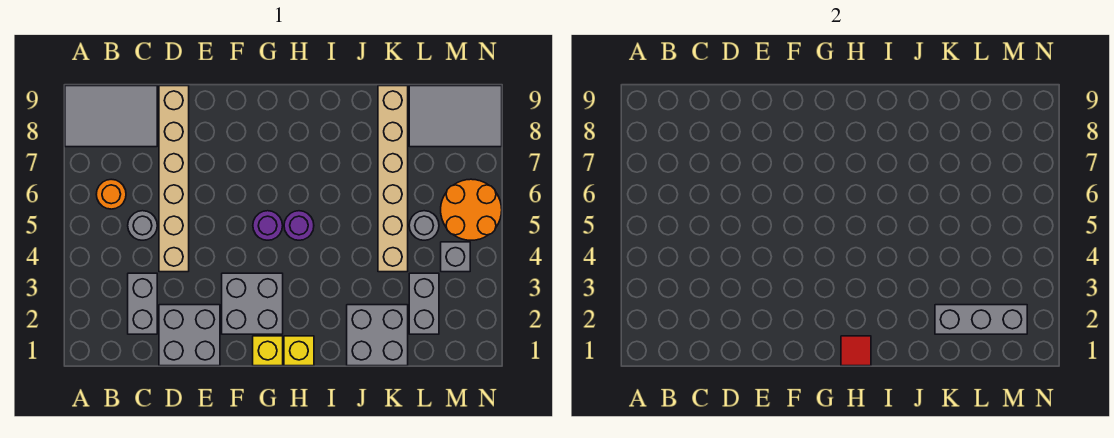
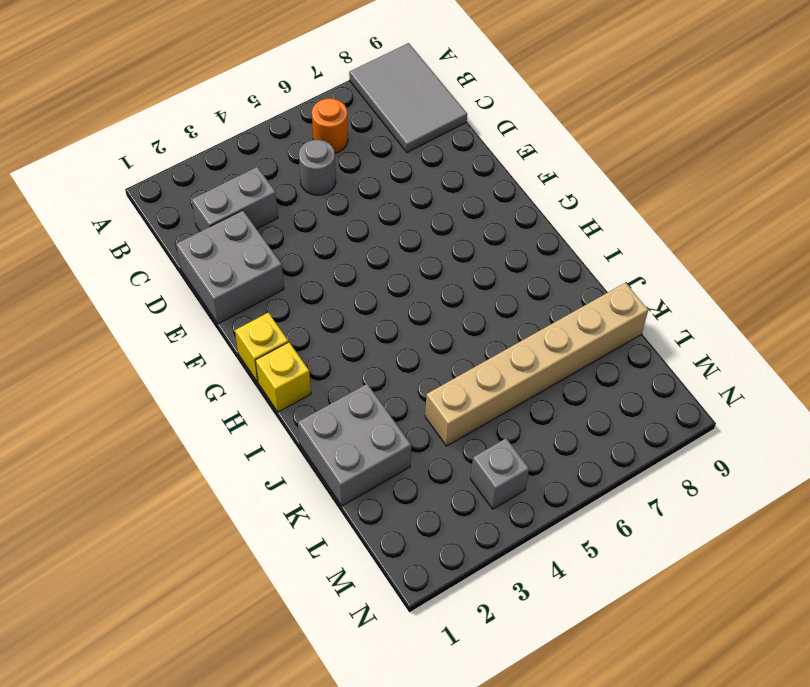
none -> tan 1x6 brick [159,86,189,272]
none -> grey 2x2 brick [222,273,283,334]
none -> purple 1x1 round brick [253,211,283,240]

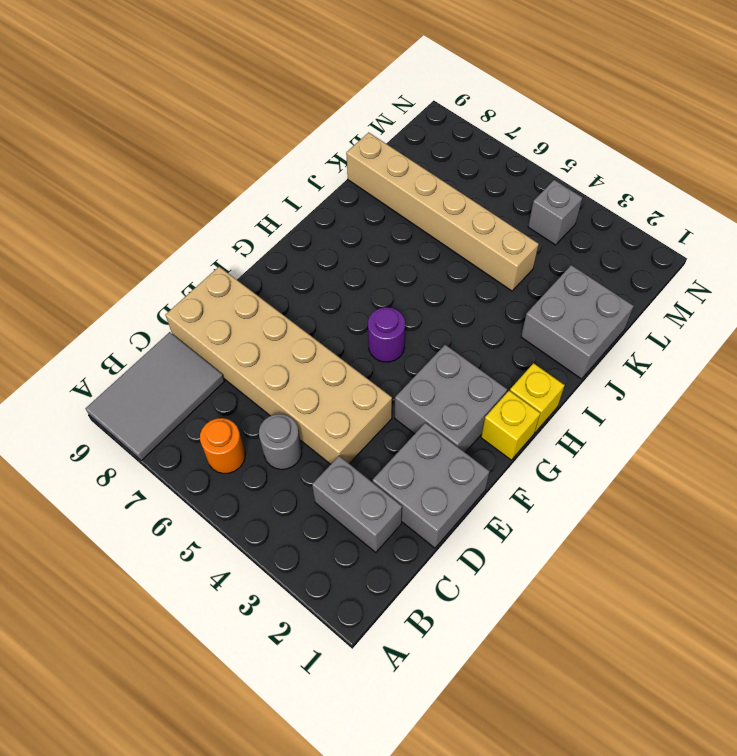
tan 2x6 brick [165,267,392,464] -> tan 1x6 brick [159,86,189,272]
none -> purple 1x1 round brick [284,211,314,240]
none -> grey 1x2 brick [409,273,439,334]
none -> grey 1x1 round brick [409,211,439,240]

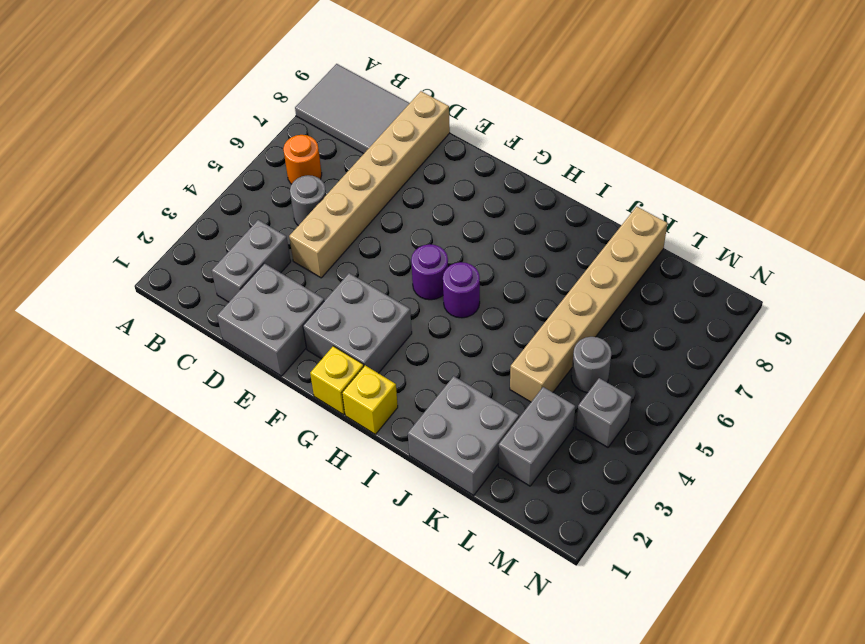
none -> grey 2x3 tile [409,86,502,147]
none -> orange 2x2 round brick [441,179,502,240]
none -> red 1x1 tile [841,336,871,366]

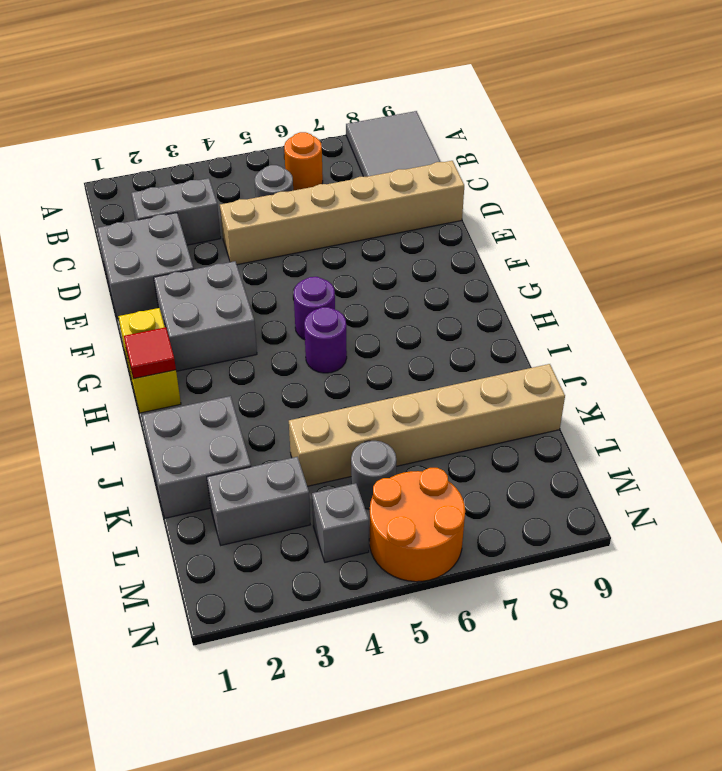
none -> grey 2x3 tile [409,86,502,147]
none -> grey 1x3 brick [935,305,1027,334]

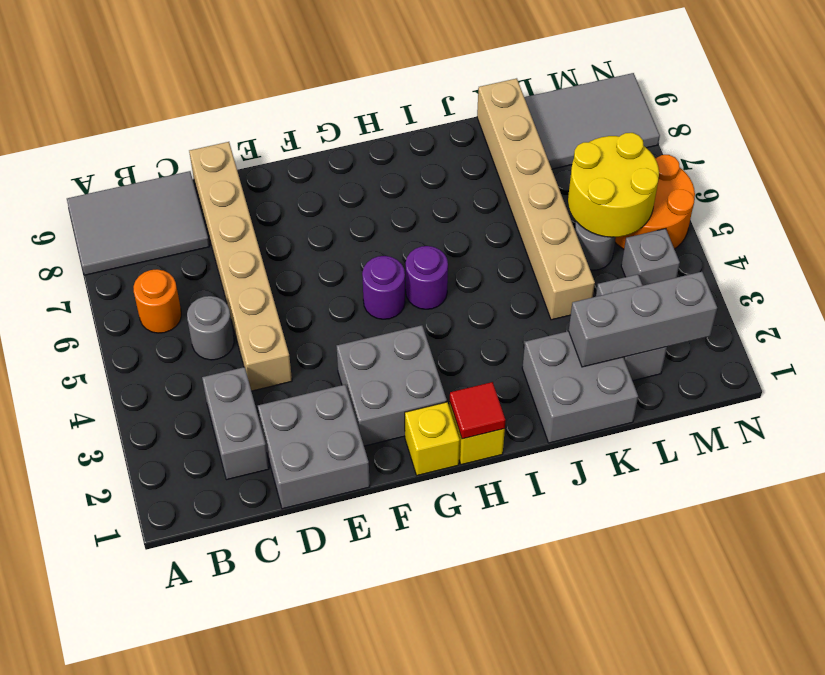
yellow 2x2 round brick [568,133,659,237] -> none

